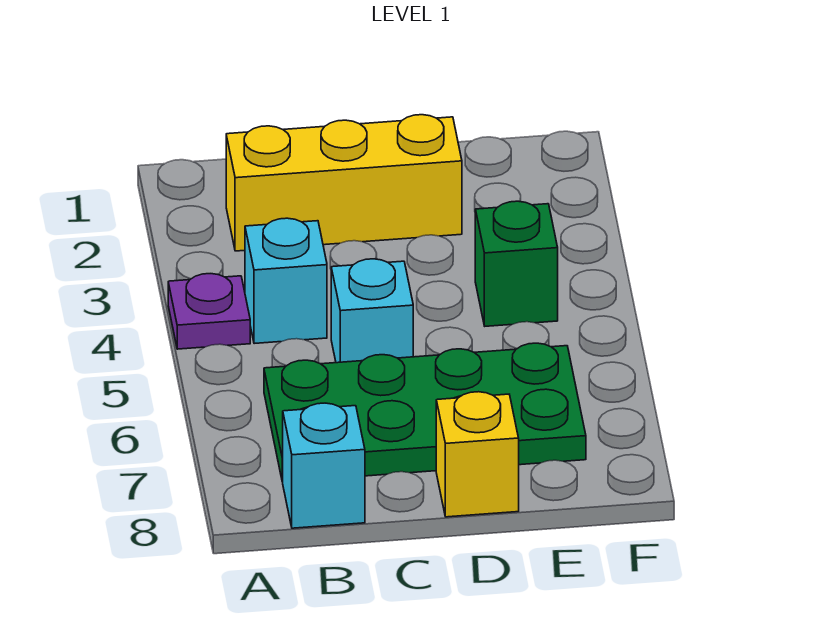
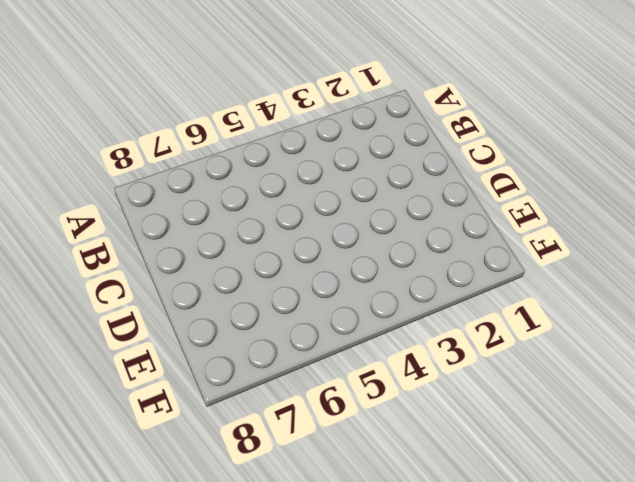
none -> purple 1x1 plate [168,274,250,349]
none -> yellow 1x3 brick [226,115,462,251]

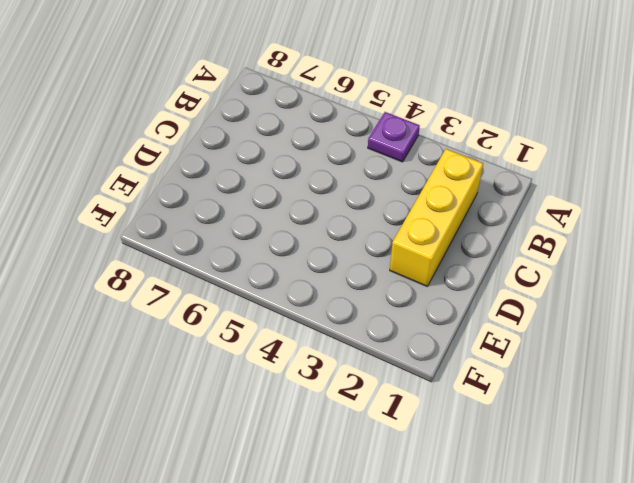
none -> cyan 1x1 brick [245,218,327,344]
none -> green 2x4 plate [264,343,586,482]

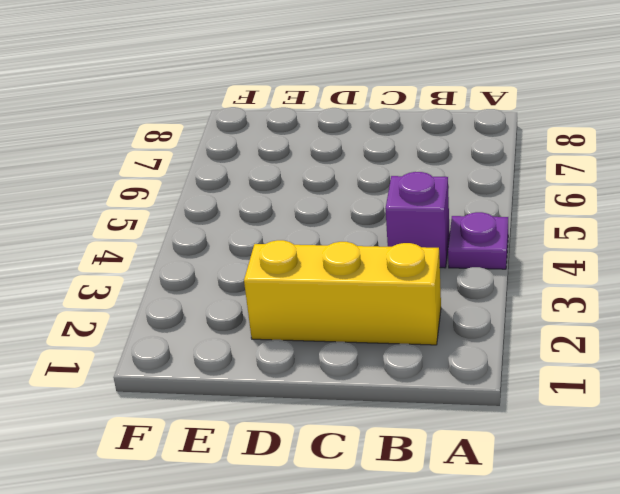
purple 1x1 brick [385,172,450,268] -> cyan 1x1 brick [245,218,327,344]
none -> green 2x4 plate [264,343,586,482]
none -> cyan 1x1 brick [283,403,365,528]

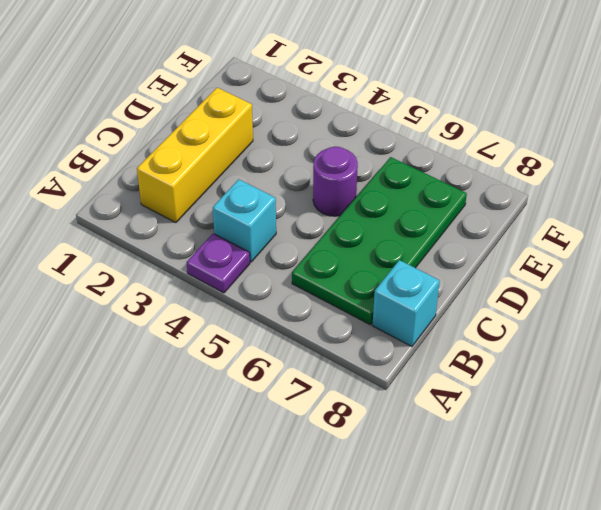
purple 1x1 round brick [313,147,358,216] -> none
none -> cyan 1x1 brick [331,259,413,363]
none -> yellow 1x1 brick [436,392,519,517]

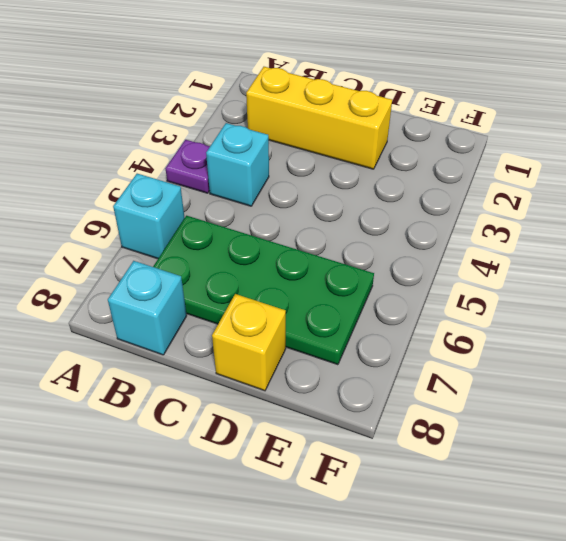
cyan 1x1 brick [113,174,185,259] -> cyan 1x1 brick moved to [331,259,413,363]
none -> green 1x1 brick [475,201,558,326]

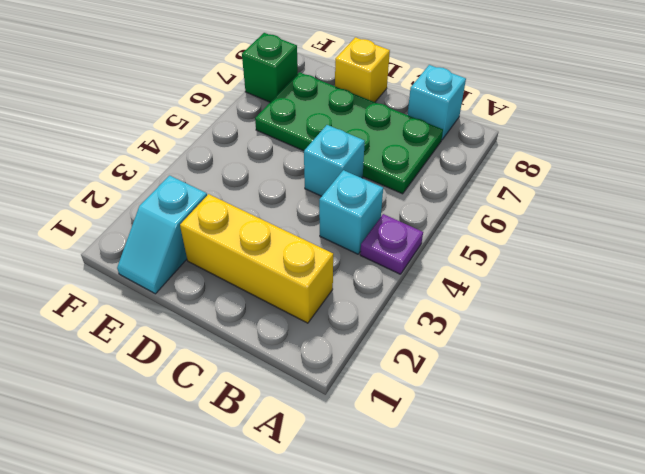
cyan 1x2 slope [117,176,207,294] -> none
green 1x1 brick [242,33,298,102] -> green 1x1 brick moved to [475,201,558,326]

